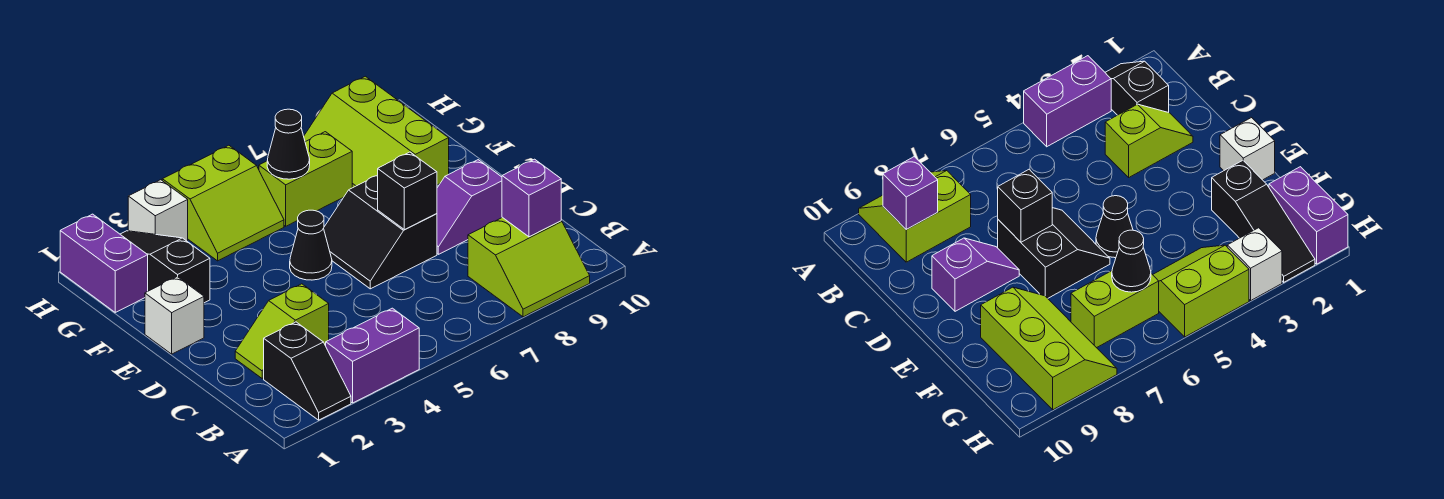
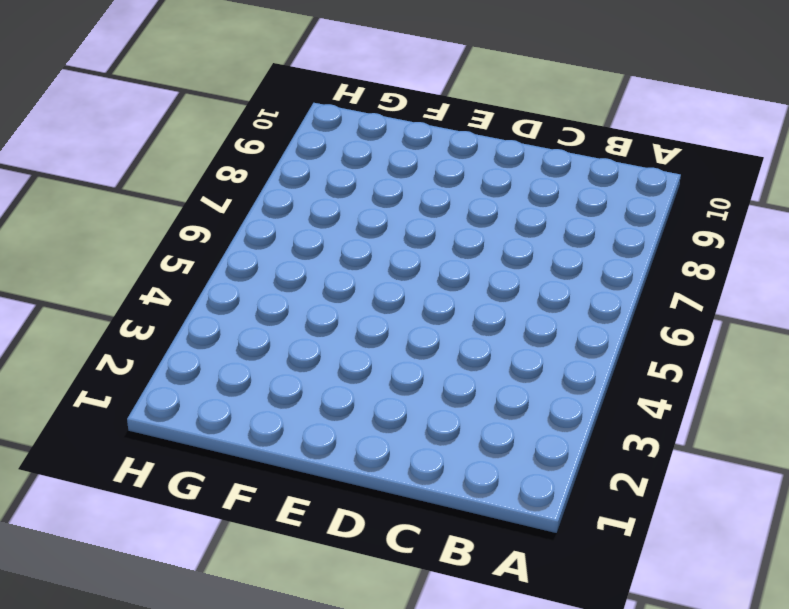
none -> black 1x2 slope [264,322,351,420]
none -> purple 1x2 brick [326,308,419,403]
none -> lime 2x2 slope [468,217,590,317]

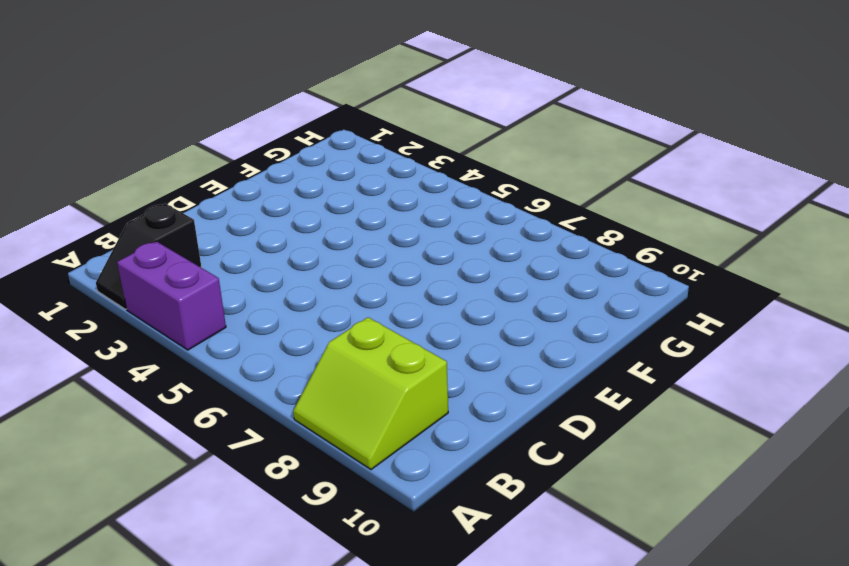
none -> lime 1x2 slope [235,284,329,378]
none -> black 2x2 slope [324,175,437,289]
none -> purple 1x2 slope [437,160,502,254]

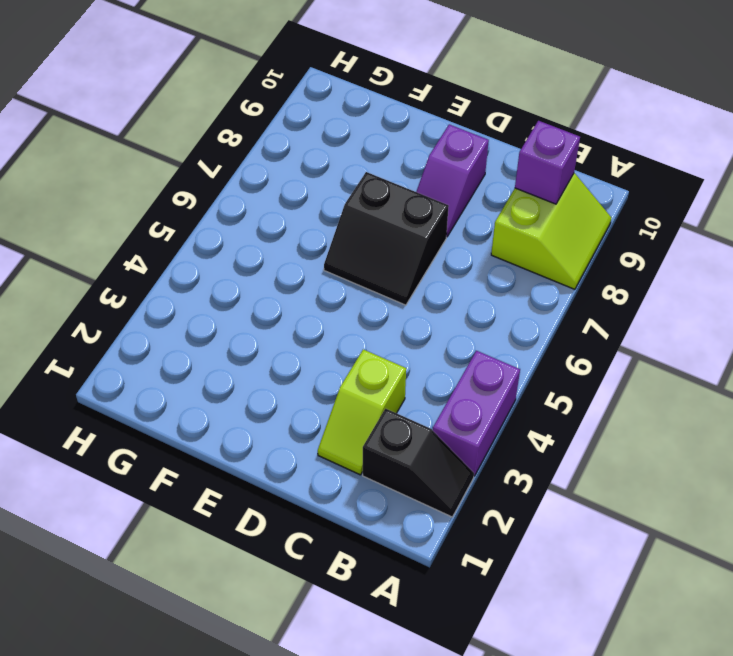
none -> white 1x1 brick [145,277,204,354]
none -> black 1x1 cone [290,210,332,280]
none -> black 1x3 slope [120,231,210,303]

